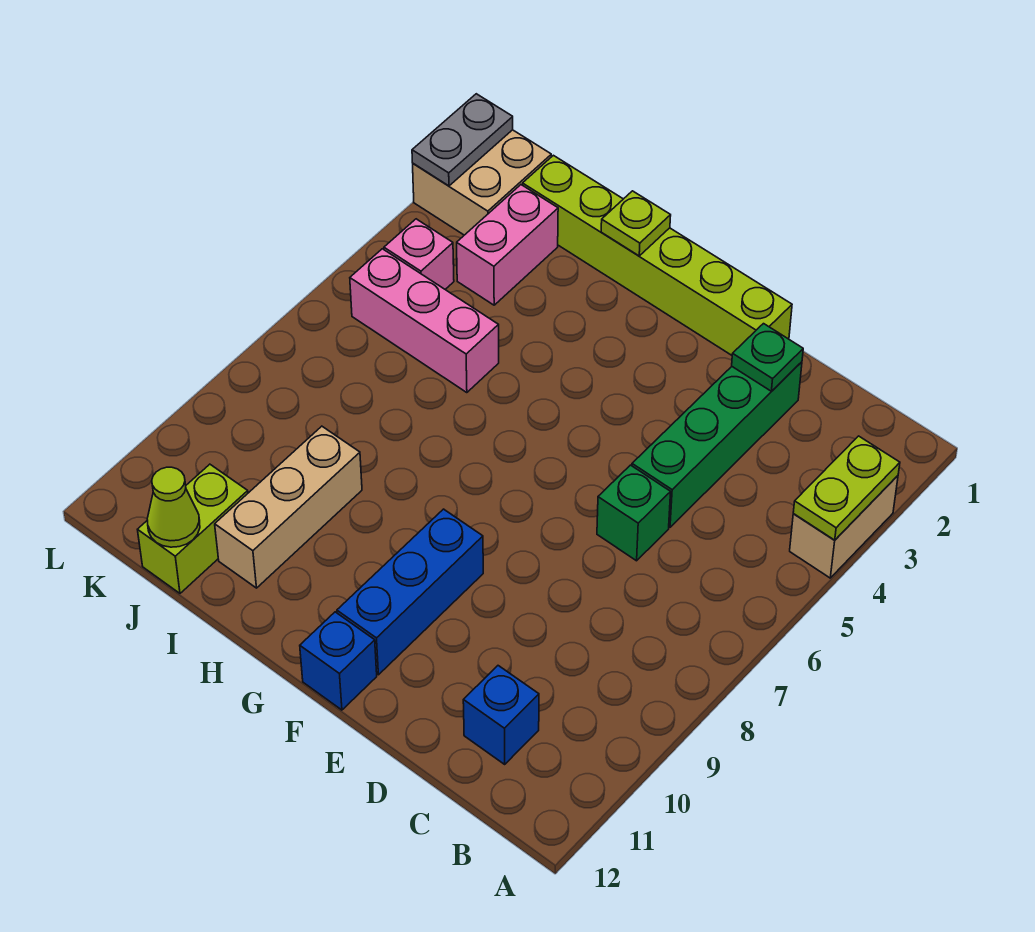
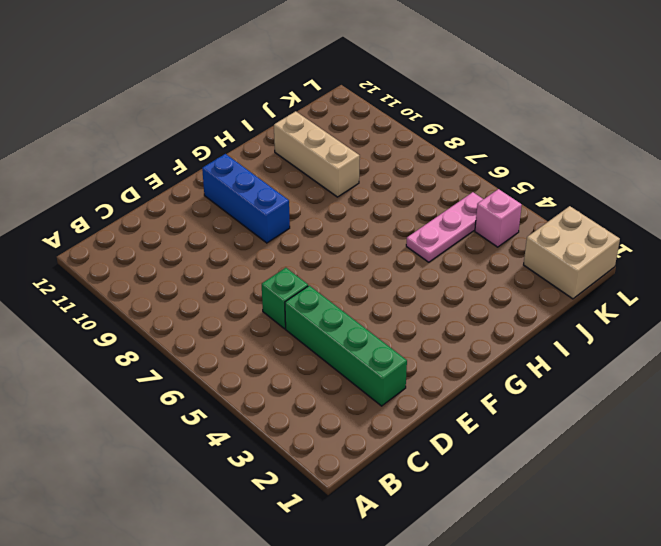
pink 1x3 plate [406,192,483,262] -> pink 1x3 brick [350,249,499,393]
none -> tan 1x2 brick [790,476,898,578]
none -> blue 1x1 brick [463,666,539,764]
none -> lime 1x6 brick [523,155,792,355]

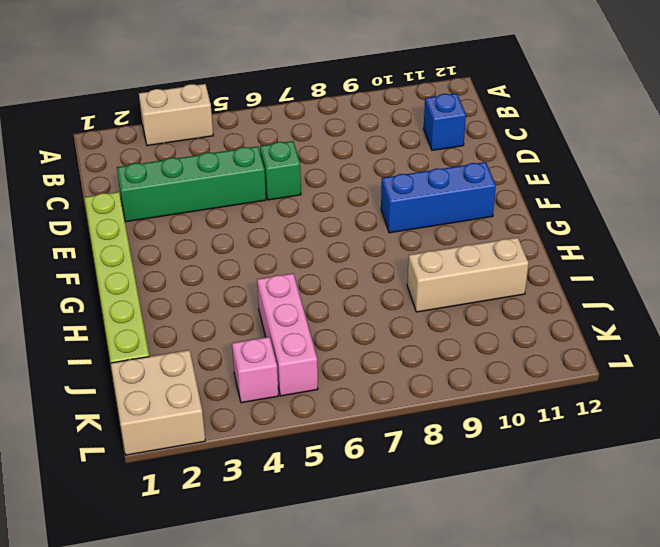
none -> blue 1x1 brick [300,612,377,710]
none -> pink 1x2 brick [457,185,558,305]
none -> lime 1x2 brick [137,464,248,593]

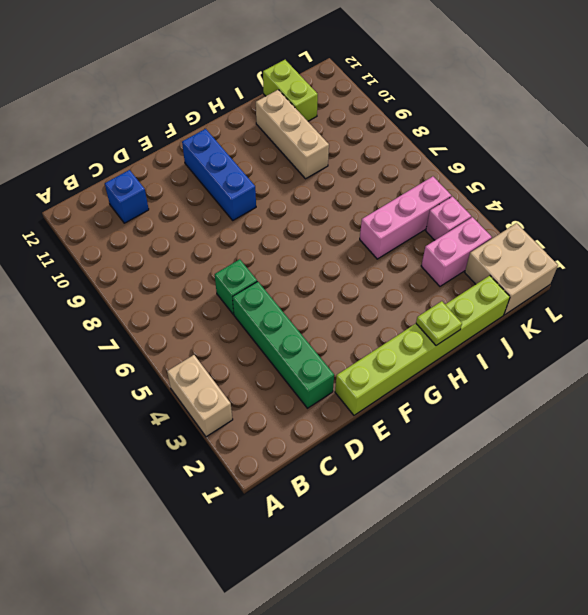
pink 1x2 brick [421,217,492,286] -> pink 1x2 brick turned to [457,185,558,305]
none -> blue 1x1 brick [300,612,377,710]
none -> lime 1x2 plate [793,436,900,540]
none -> green 1x1 plate [732,324,803,391]

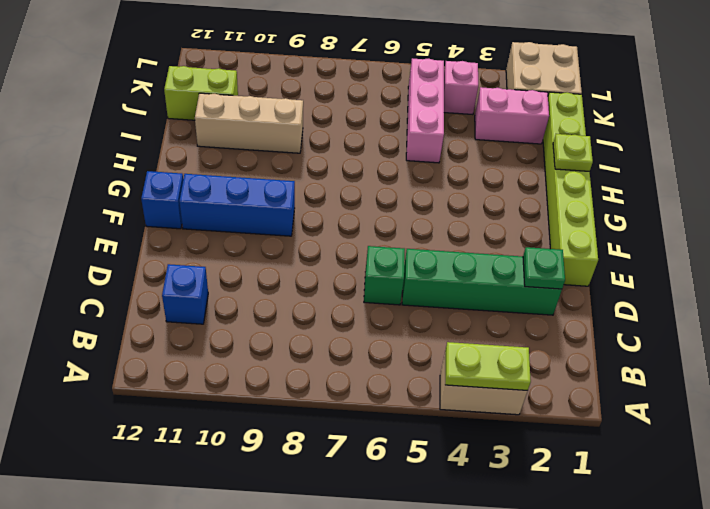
none -> lime 1x1 cone [147,467,200,547]
none -> grey 1x2 plate [412,94,513,186]

